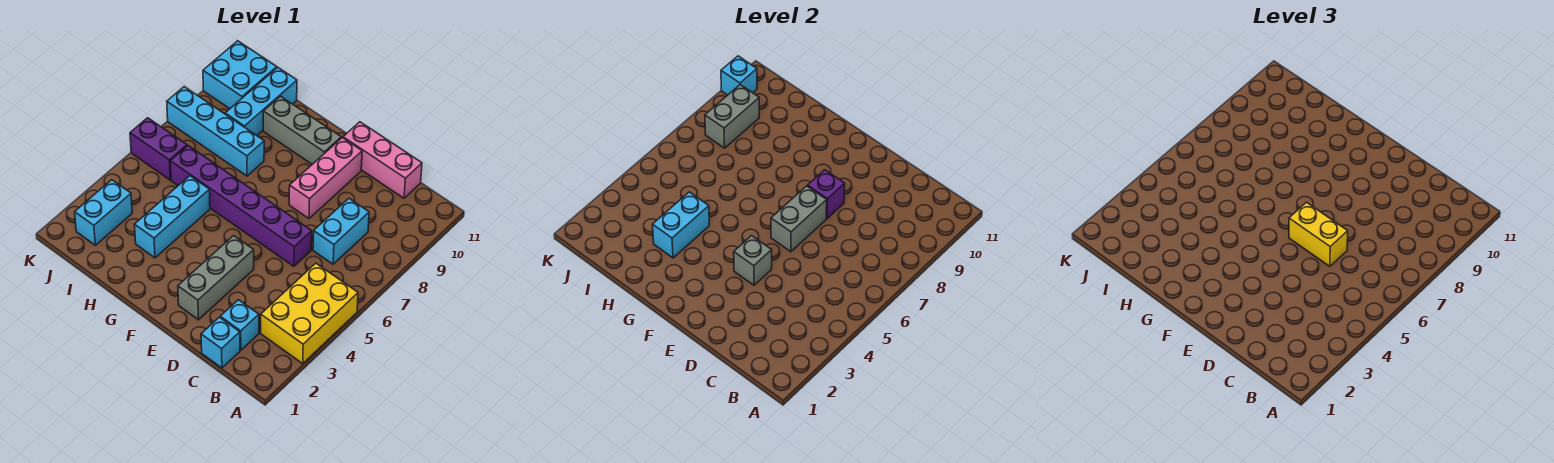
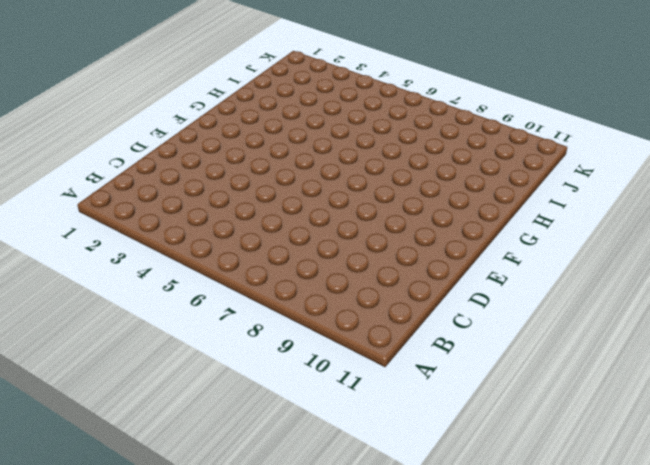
none -> yellow 2x3 brick [261,263,358,364]
none -> cyan 1x1 brick [201,317,240,368]
none -> cyan 1x1 brick [220,300,259,350]

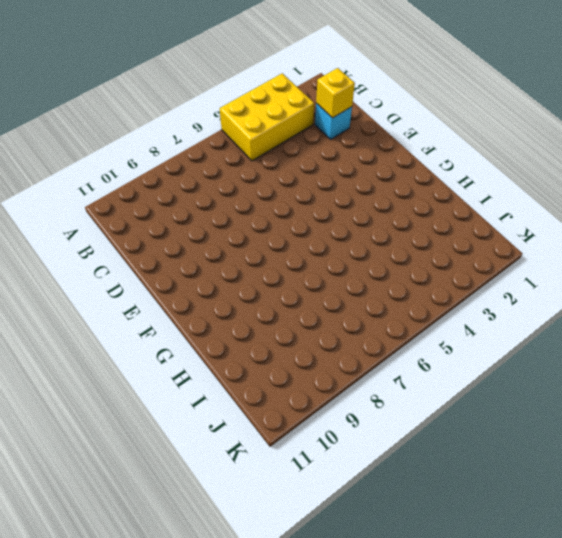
yellow 1x1 brick [316,68,355,118] -> none
none -> cyan 1x1 brick [201,317,240,368]
none -> cyan 1x2 brick [313,198,369,264]
none -> pink 1x3 brick [343,122,422,198]

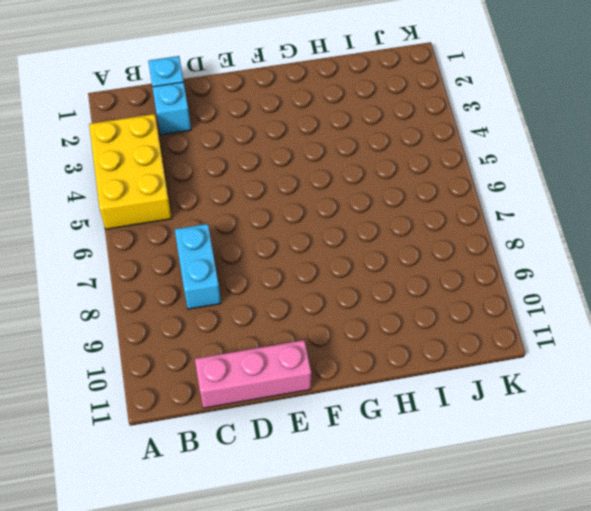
none -> purple 1x6 brick [170,146,312,266]
none -> grey 1x3 brick [178,236,254,320]
none -> pink 1x3 brick [289,138,362,218]

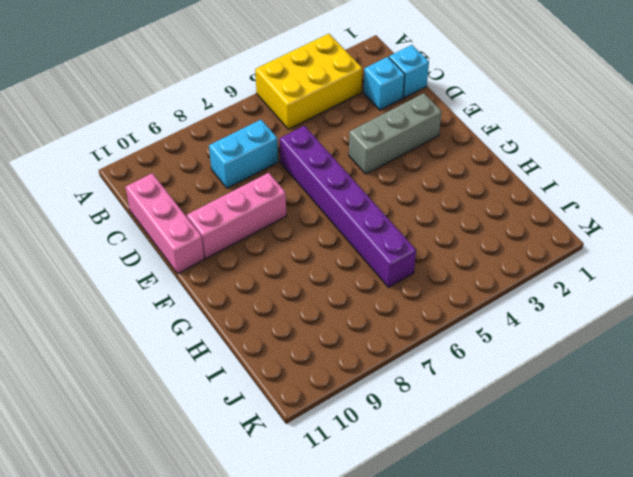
none -> grey 1x3 brick [263,96,341,164]
none -> cyan 1x3 brick [134,176,210,258]
none -> cyan 1x4 brick [167,87,264,176]

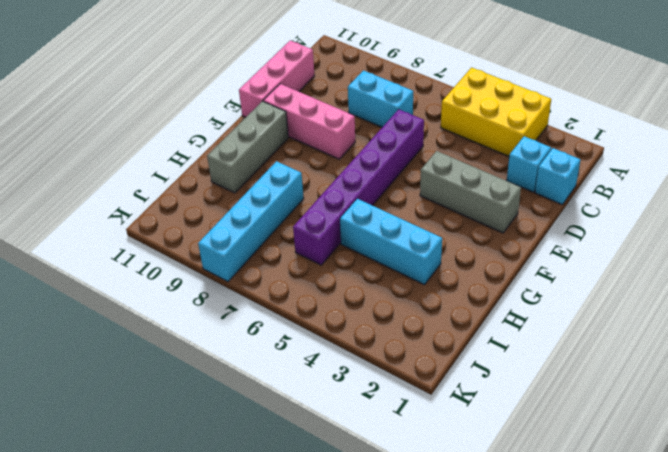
none -> cyan 1x3 brick [225,67,297,136]
none -> cyan 1x2 brick [75,180,132,245]
none -> purple 1x2 brick [130,118,187,180]

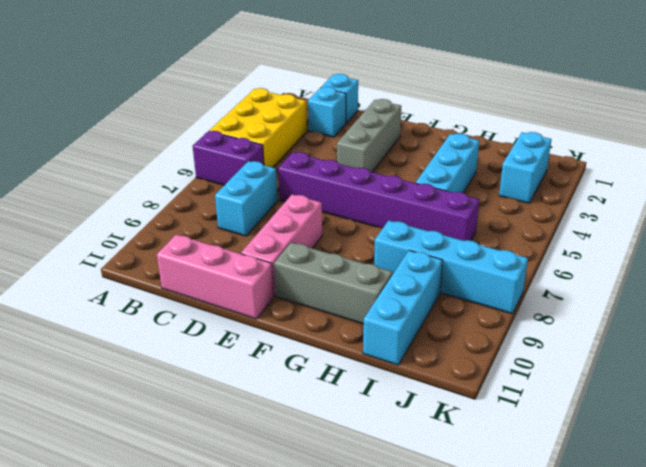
purple 1x2 brick [193,131,264,185] -> purple 1x2 brick moved to [130,118,187,180]
none -> cyan 2x2 brick [203,41,277,109]
none -> grey 1x1 brick [734,236,772,285]
none -> grey 1x2 brick [771,186,827,252]

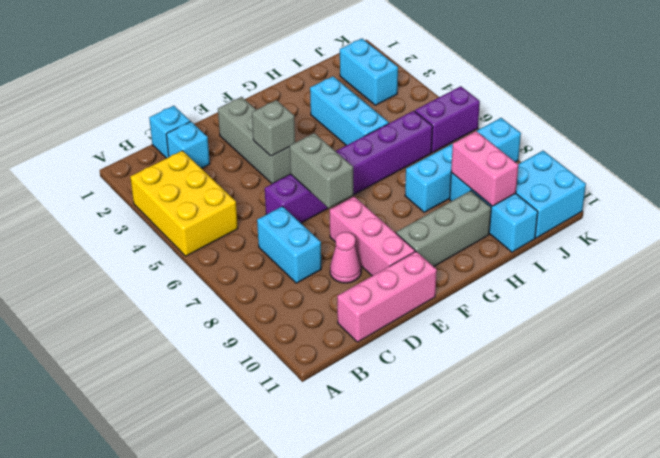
pink 1x1 cone [330,232,361,283] -> none
pink 1x2 brick [451,131,518,206] -> none
none -> purple 1x1 brick [808,170,845,218]
none -> cyan 1x2 brick [652,192,709,258]
none -> grey 1x2 brick [705,85,759,148]

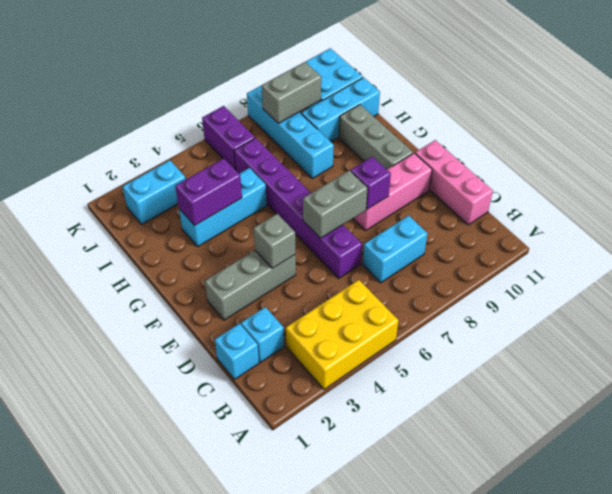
purple 1x2 brick [175,158,242,225] -> cyan 1x2 brick [652,192,709,258]
none -> cyan 1x1 brick [721,56,757,95]
none -> yellow 1x2 brick [1289,202,1348,266]

